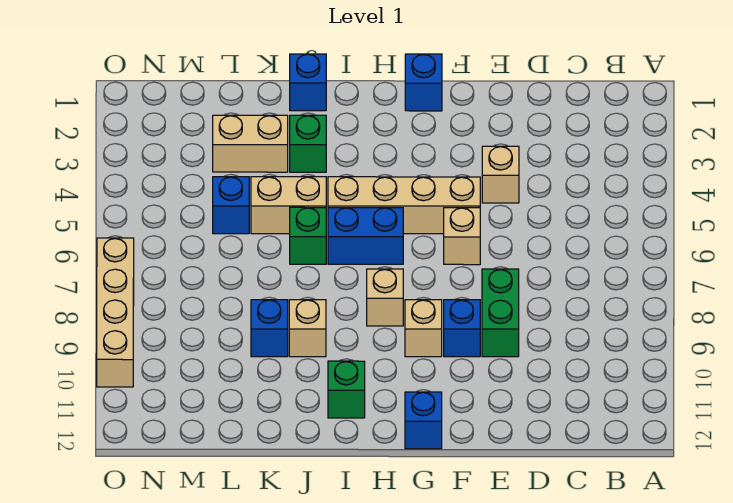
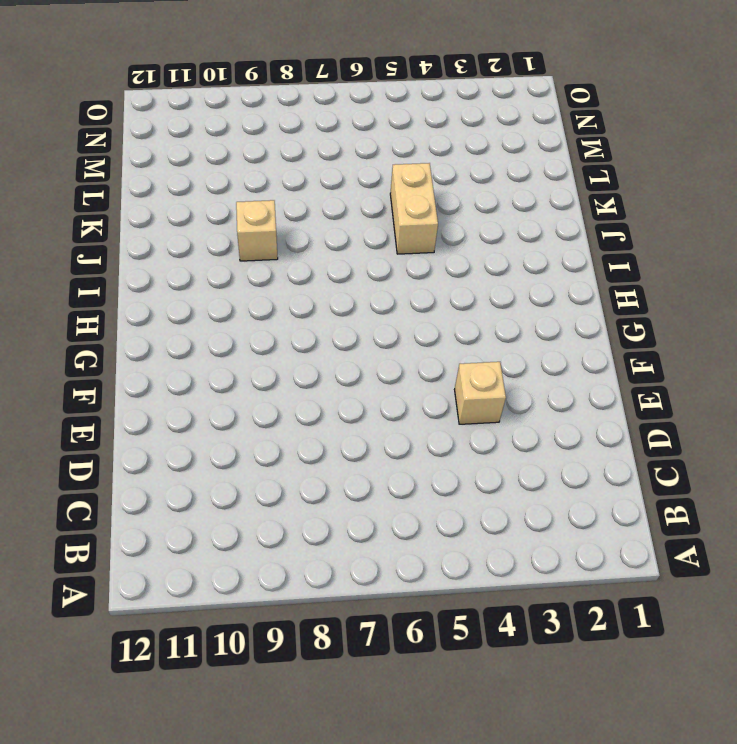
none -> green 1x2 brick [482,269,519,357]
none -> tan 1x4 brick [328,177,480,234]
none -> tan 1x1 brick [444,208,480,265]

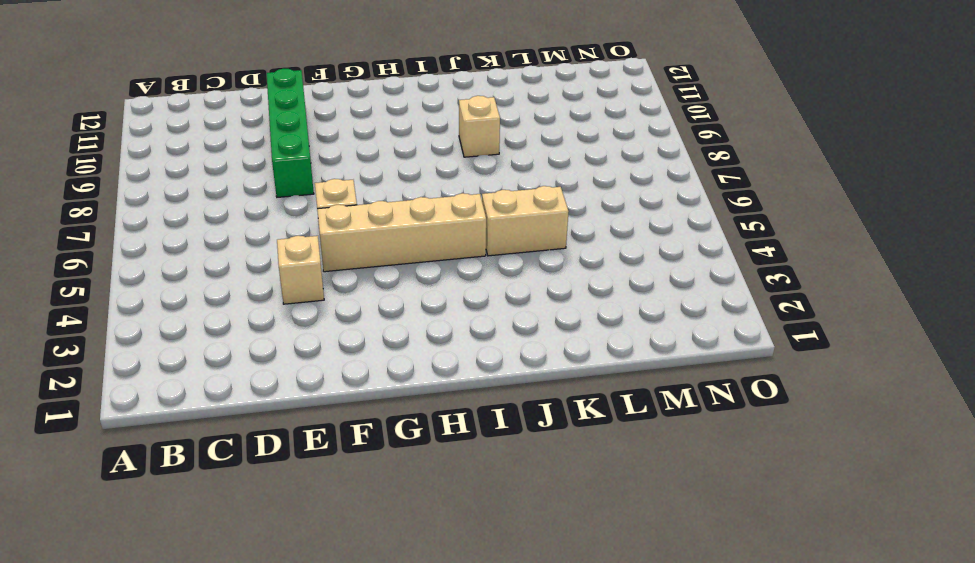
green 1x4 brick [267,69,314,197] -> green 1x2 brick [482,269,519,357]
none -> blue 1x1 brick [444,300,480,357]
none -> blue 1x1 brick [405,54,442,111]
none -> tan 1x1 brick [405,300,442,357]

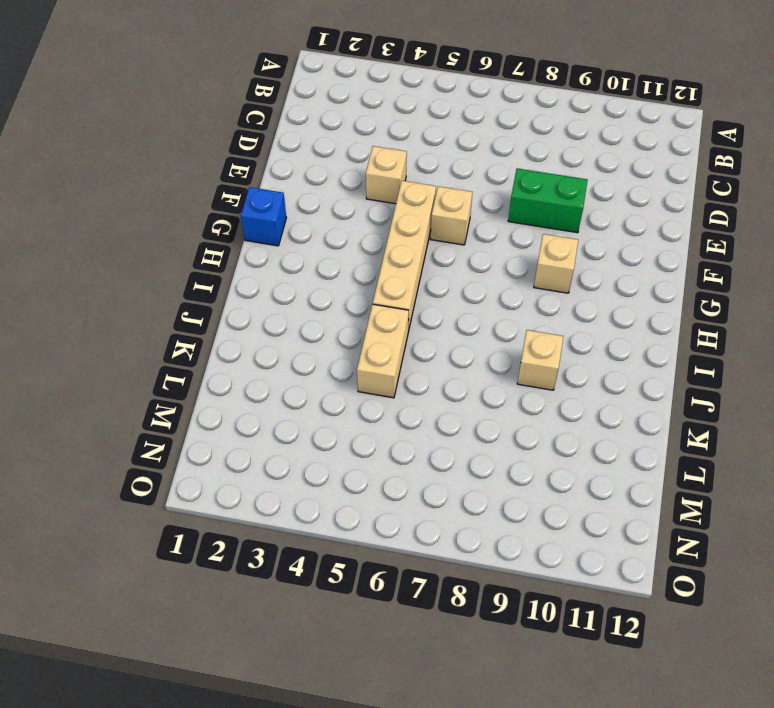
none -> blue 1x1 brick [444,300,480,357]
none -> blue 1x1 brick [405,392,442,449]
none -> blue 1x2 brick [328,208,403,264]

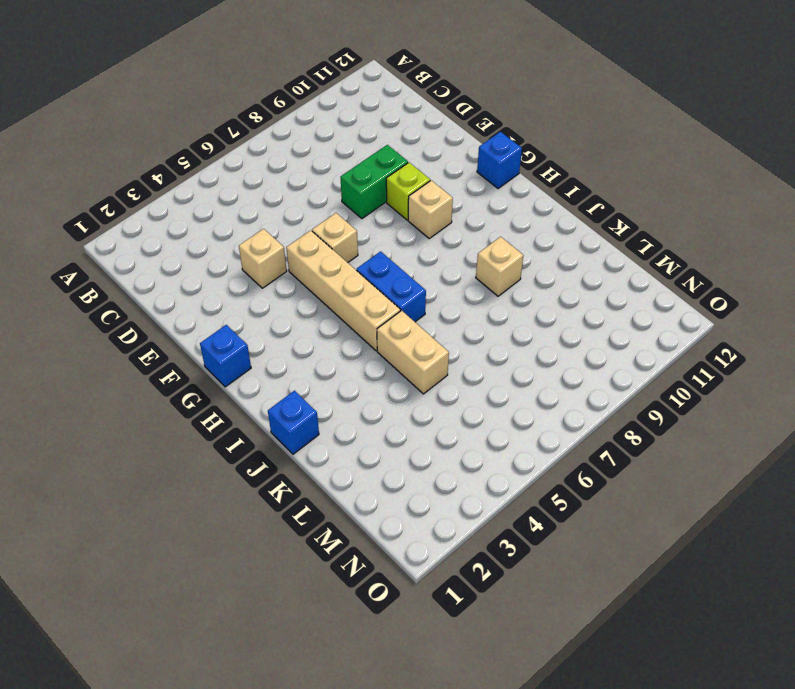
lime 1x1 brick [386,163,430,220] -> blue 1x1 brick [444,300,480,357]
none -> tan 1x1 brick [367,269,403,326]
none -> green 1x1 brick [328,361,365,418]
none -> green 1x1 brick [290,115,326,172]

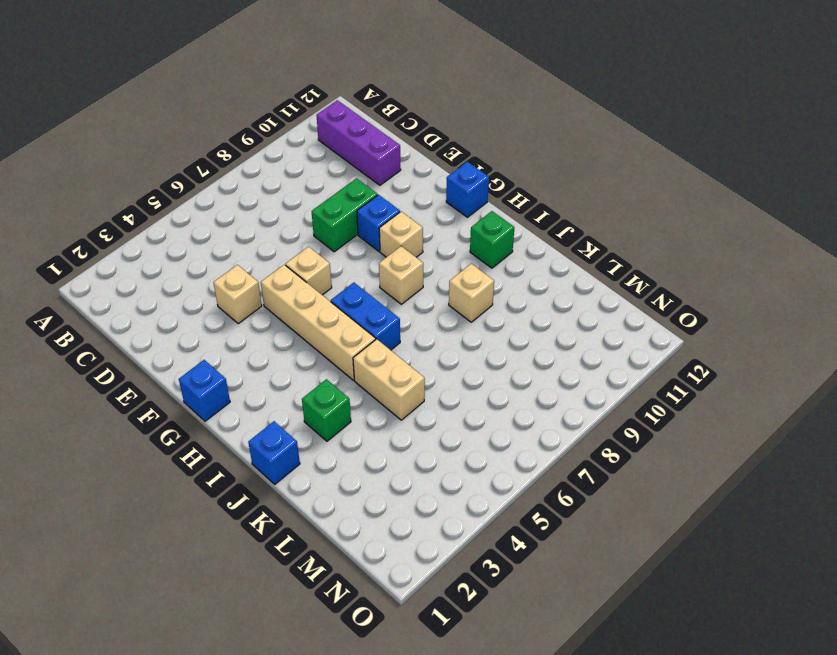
purple 1x3 brick [317,100,401,185] -> none
none -> green 1x1 brick [290,207,326,264]
none -> tan 1x2 brick [213,115,288,172]
none -> blue 1x1 brick [251,300,288,357]

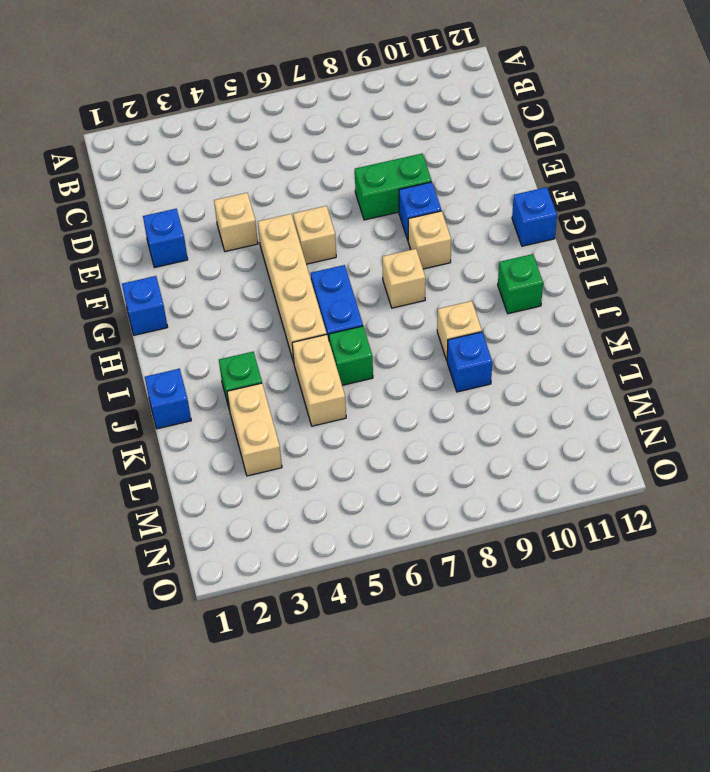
blue 1x1 brick [143,209,188,268] -> blue 1x1 brick moved to [213,177,249,234]
none -> tan 1x4 brick [97,238,134,387]

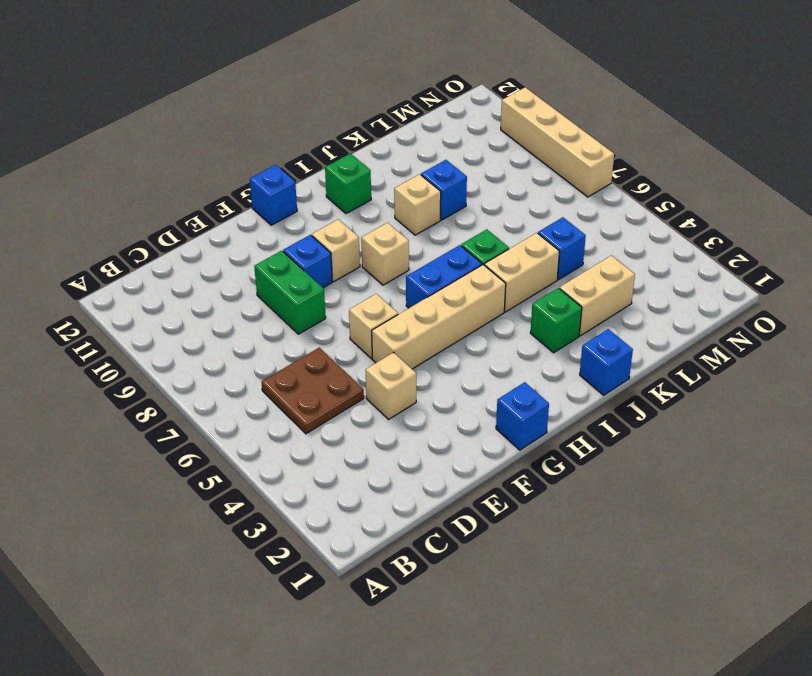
brown 2x2 plate [261,348,364,434] -> none

